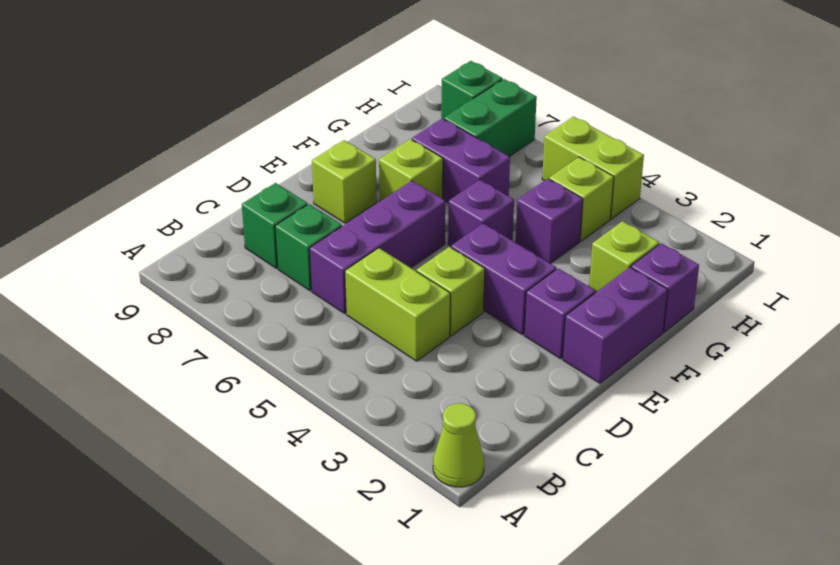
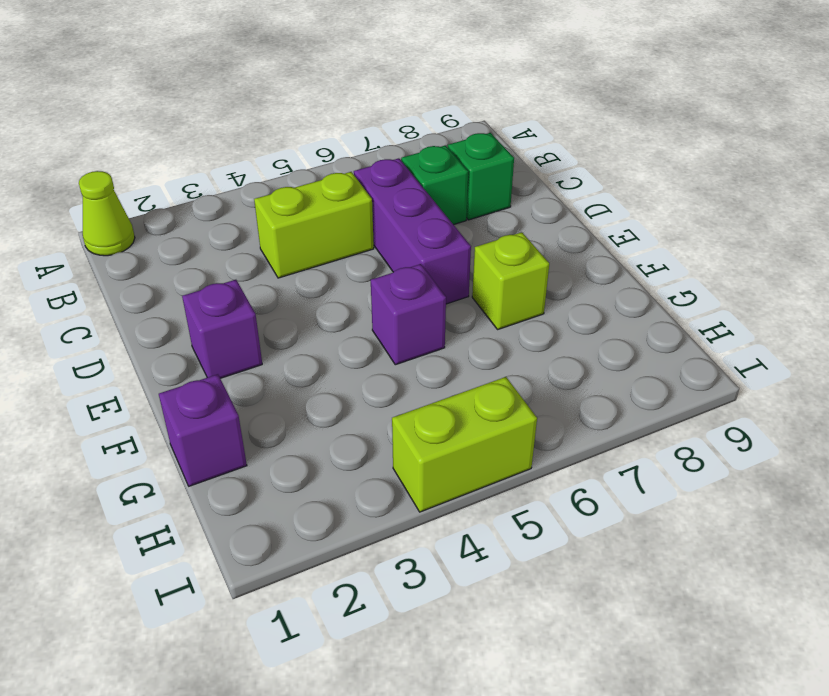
none -> lime 1x1 brick [417,247,485,336]
none -> purple 1x2 brick [563,267,668,383]
none -> purple 1x2 brick [451,223,556,335]

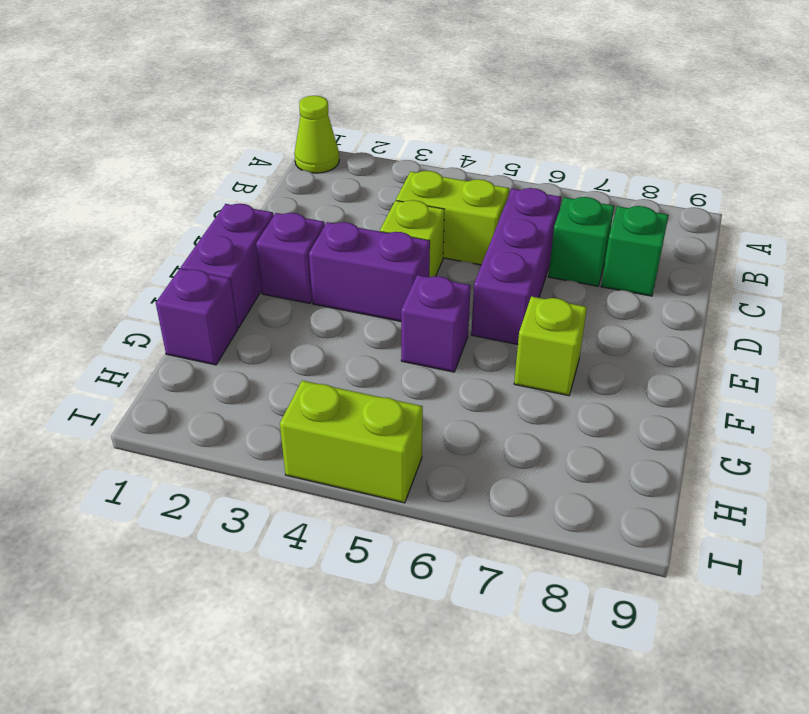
none -> lime 1x1 brick [312,140,377,223]
none -> lime 1x1 brick [589,221,659,292]
none -> purple 1x1 brick [516,179,583,264]

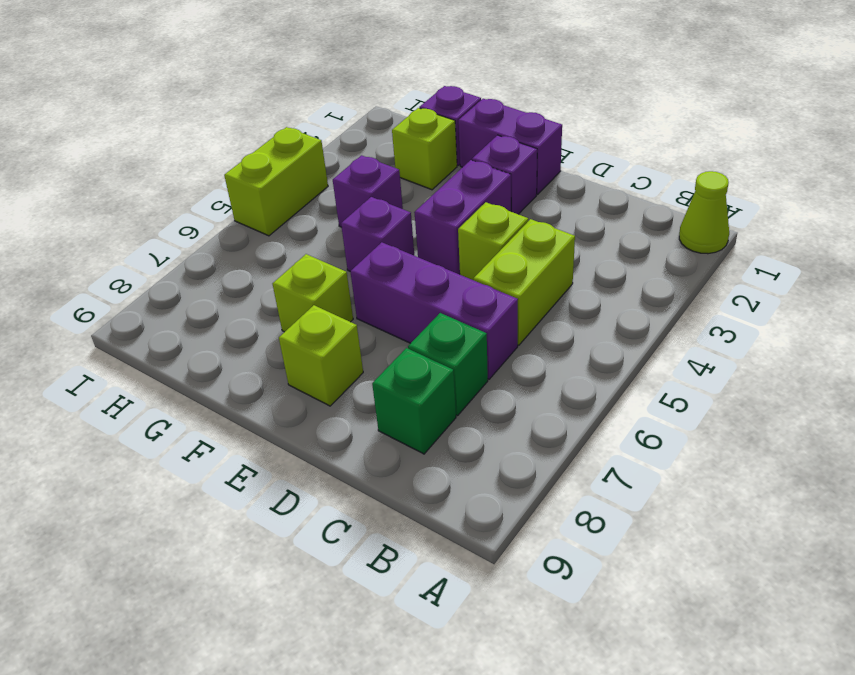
none -> purple 1x2 brick [412,119,510,203]
none -> lime 1x1 brick [549,157,614,241]
none -> green 1x2 brick [444,79,537,157]

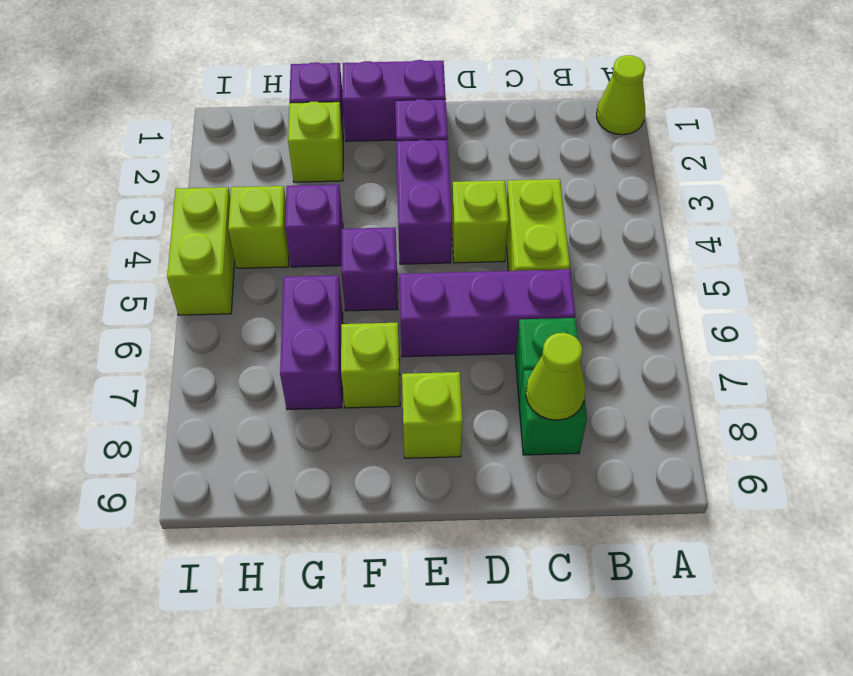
lime 1x1 cone [526,333,586,420] -> none
none -> green 1x2 brick [444,79,537,157]
none -> green 1x1 brick [441,61,503,119]

